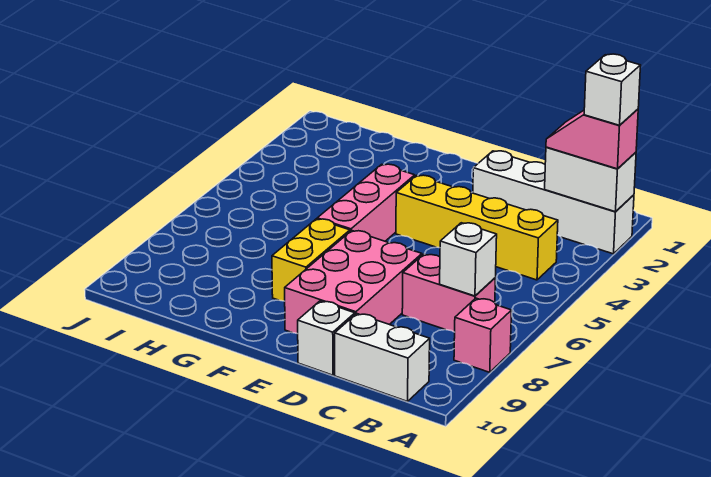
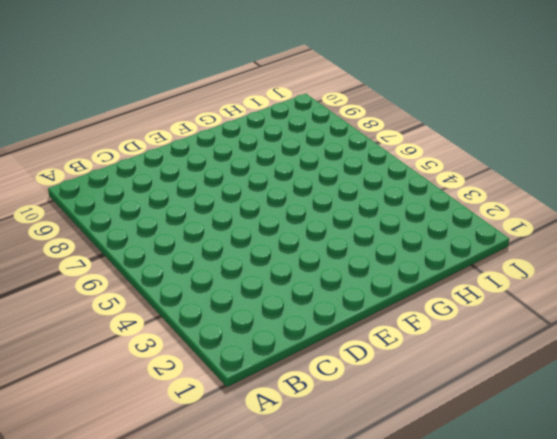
none -> white 1x4 brick [473,151,634,254]
none -> pink 1x1 brick [454,298,512,372]
none -> yellow 1x4 brick [396,175,558,280]

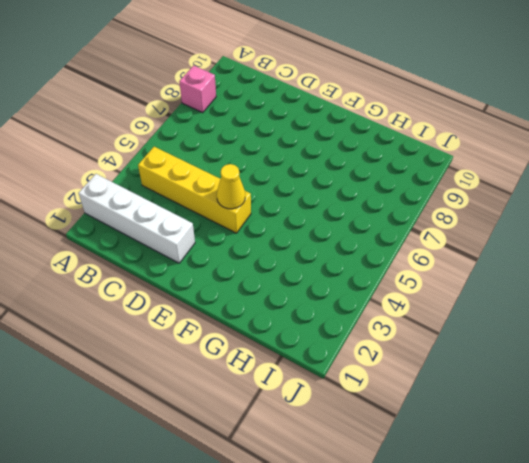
yellow 1x1 cone [217,164,245,209] -> none
none -> pink 1x2 brick [402,254,495,332]
none -> white 1x2 brick [335,314,430,401]
none -> pink 2x3 brick [285,231,422,334]

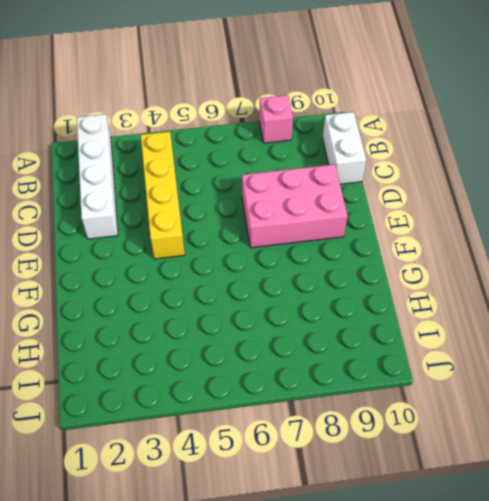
none -> pink 1x2 brick [402,254,495,332]
none -> white 1x1 brick [298,301,355,375]
none -> pink 1x3 brick [317,164,415,241]

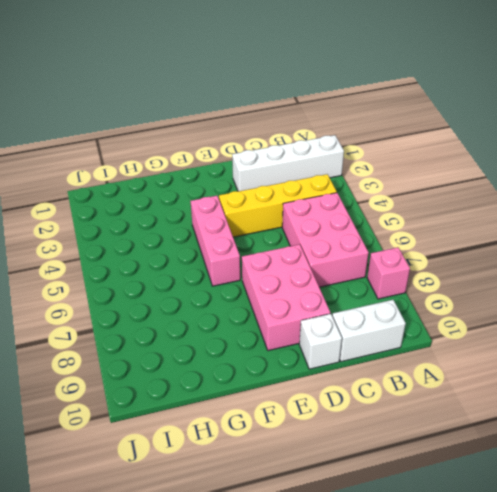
pink 2x3 brick [282,193,369,287] -> pink 1x2 brick [402,254,495,332]
none -> yellow 1x2 brick [272,219,350,301]
none -> white 1x2 brick [545,147,636,212]
none -> white 1x1 brick [440,223,497,296]

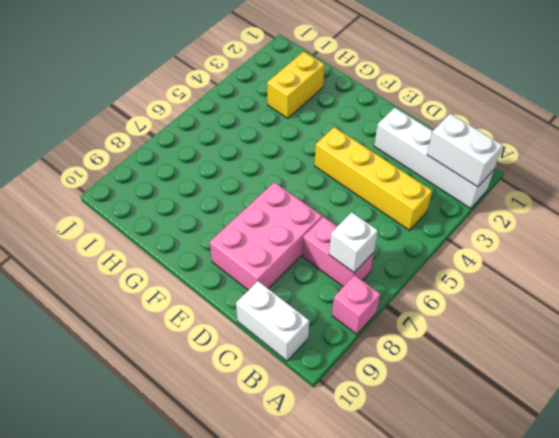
yellow 1x2 brick [267,51,325,118] -> yellow 1x2 brick moved to [272,219,350,301]
none -> white 1x1 brick [298,301,355,375]
none -> pink 1x3 brick [317,164,415,241]
none -> pink 1x2 slope [546,109,638,169]

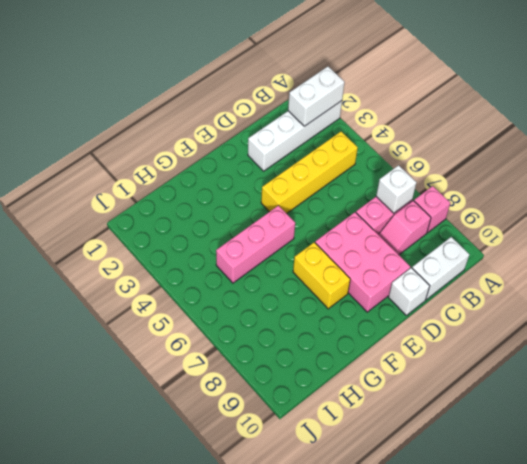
pink 1x2 slope [378,201,431,255] -> pink 1x2 slope moved to [546,109,638,169]
pink 1x3 brick [216,205,295,283] -> pink 1x3 brick turned to [317,164,415,241]
none -> white 1x1 brick [584,54,641,125]

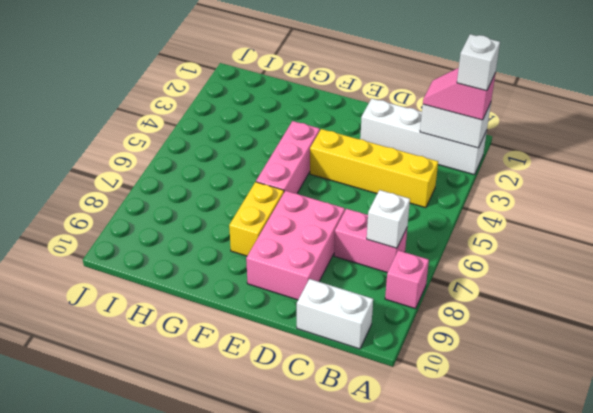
none -> white 1x1 brick [298,301,355,375]

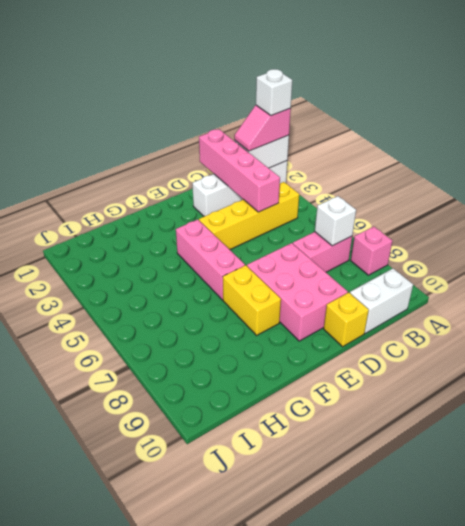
pink 1x4 brick [199,129,280,212] -> none
yellow 1x1 brick [324,293,369,347] -> white 1x1 brick [298,301,355,375]

